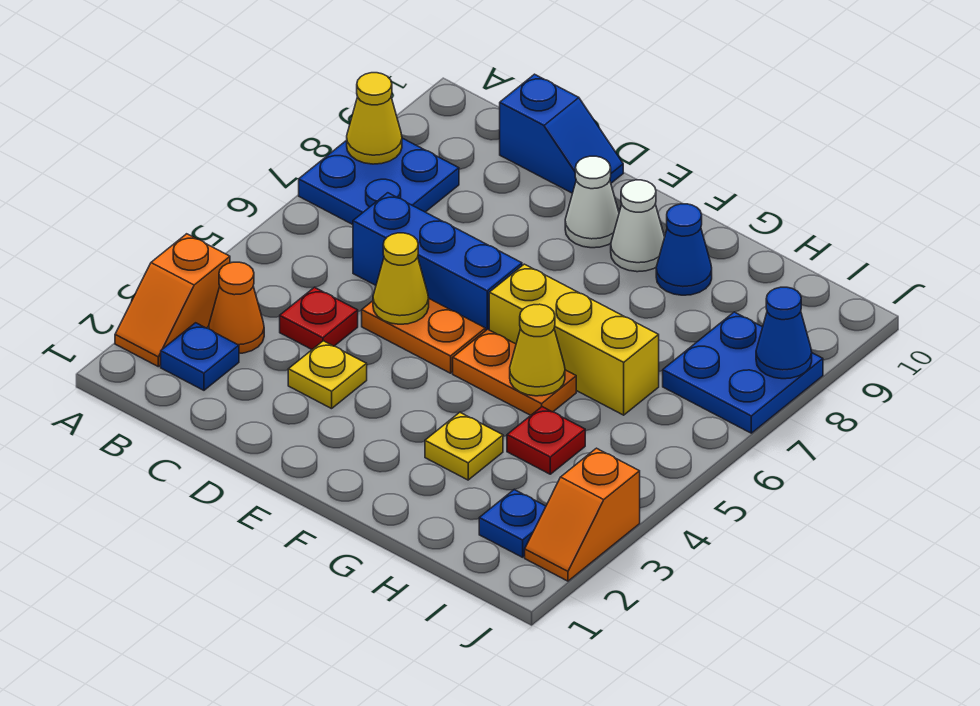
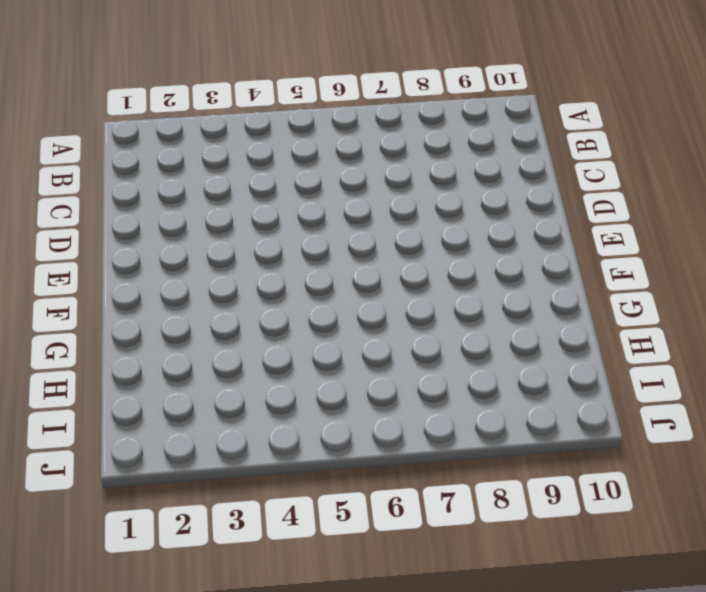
none -> orange 1x2 slope [115,234,230,367]
none -> blue 2x2 plate [299,138,459,225]
none -> blue 1x1 plate [161,323,239,390]

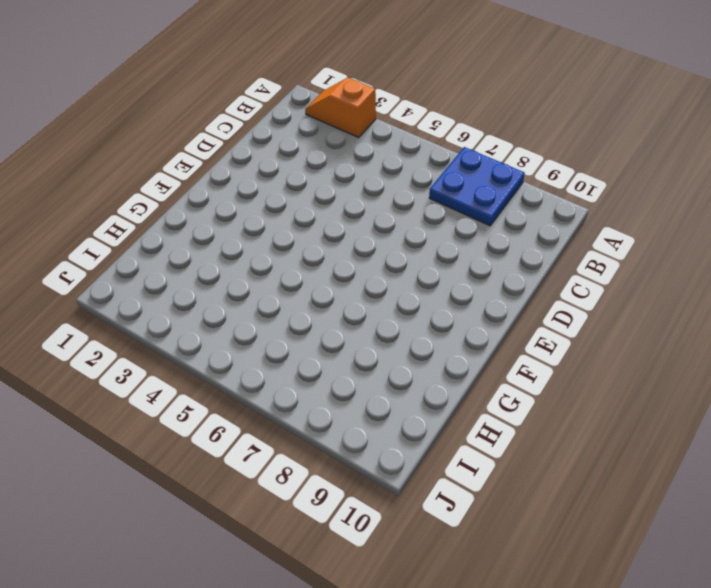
none -> blue 1x1 plate [161,323,239,390]
none -> orange 1x1 cone [209,262,264,353]
none -> red 1x1 plate [280,287,358,349]

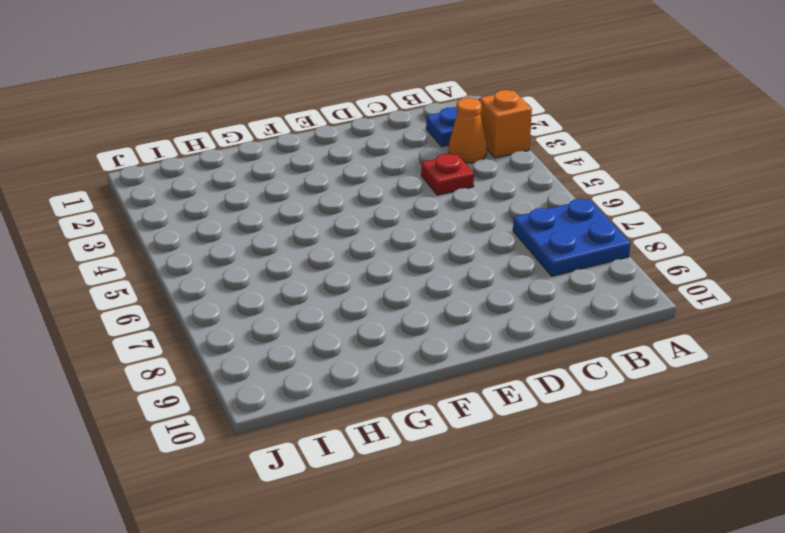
none -> blue 1x3 brick [353,193,522,331]
none -> blue 1x2 slope [500,74,623,193]
none -> yellow 1x1 plate [288,341,367,409]

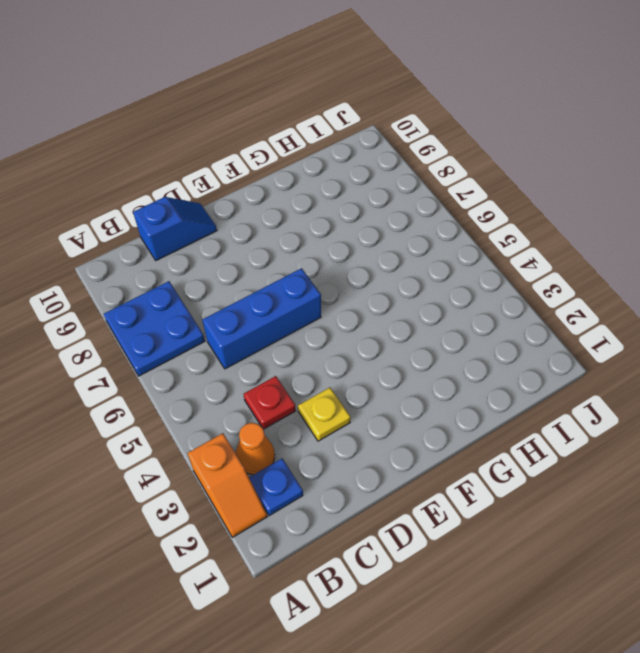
none -> orange 1x2 plate [362,299,485,373]
none -> white 1x1 cone [565,156,619,248]
none -> orange 1x2 plate [453,329,576,415]

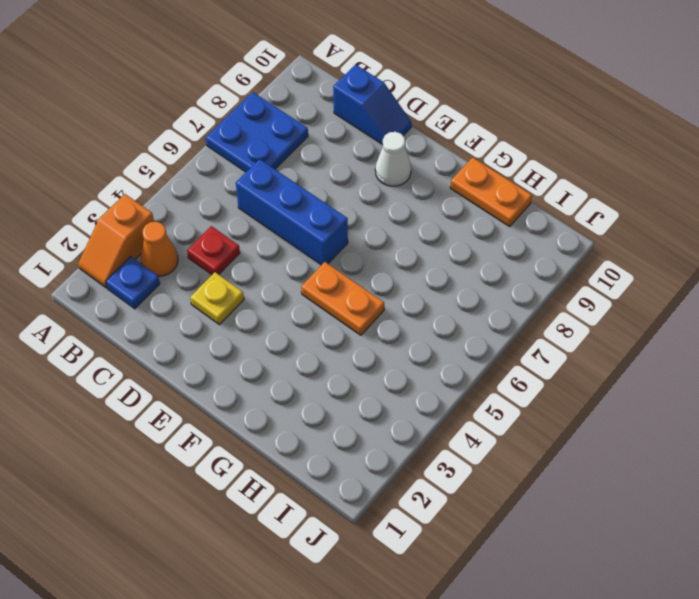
orange 1x2 plate [450,157,532,226] -> orange 1x2 plate moved to [362,299,485,373]
none -> yellow 1x3 brick [489,264,659,415]
none -> white 1x1 cone [611,180,665,272]
none -> yellow 1x1 plate [425,412,503,480]

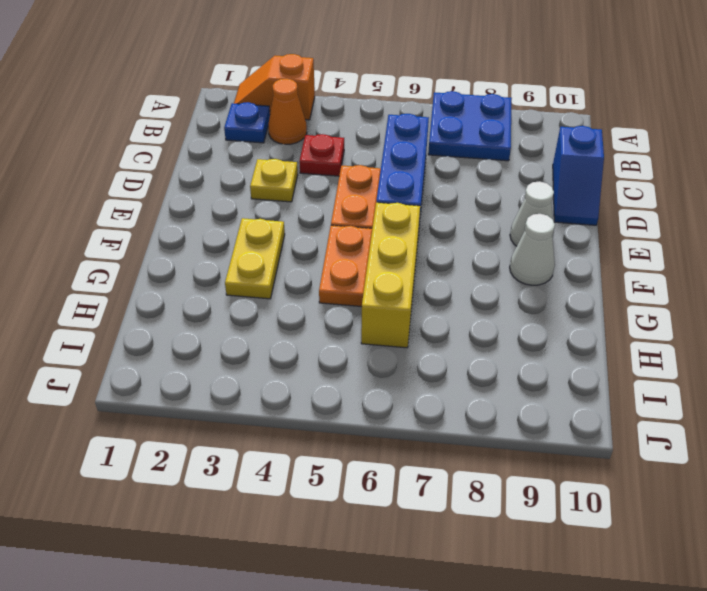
yellow 1x2 plate [225,218,285,299] -> yellow 1x1 plate [425,412,503,480]
none -> blue 1x1 cone [656,204,712,295]
none -> red 1x1 plate [507,407,585,474]
none -> blue 1x1 plate [479,489,546,557]

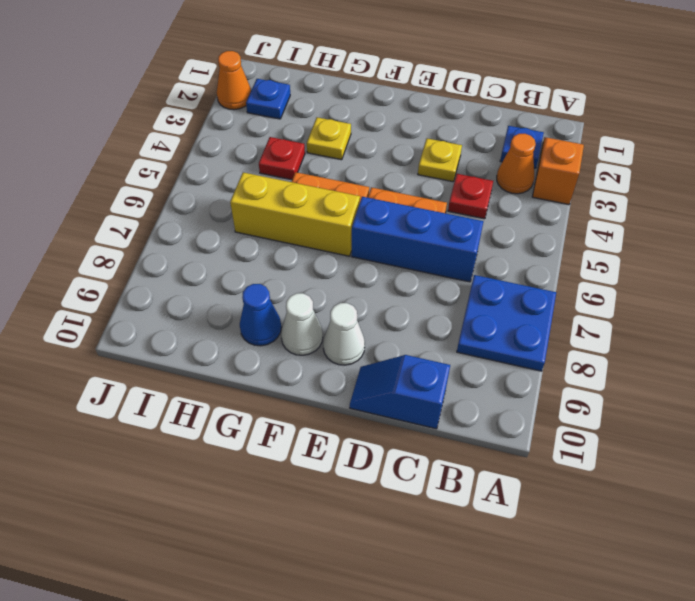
orange 1x1 cone [217,51,251,110] -> orange 1x2 slope [525,448,640,581]
none -> blue 2x2 plate [663,312,823,433]
none -> yellow 1x1 cone [347,73,402,164]
none -> yellow 1x1 cone [373,233,429,324]

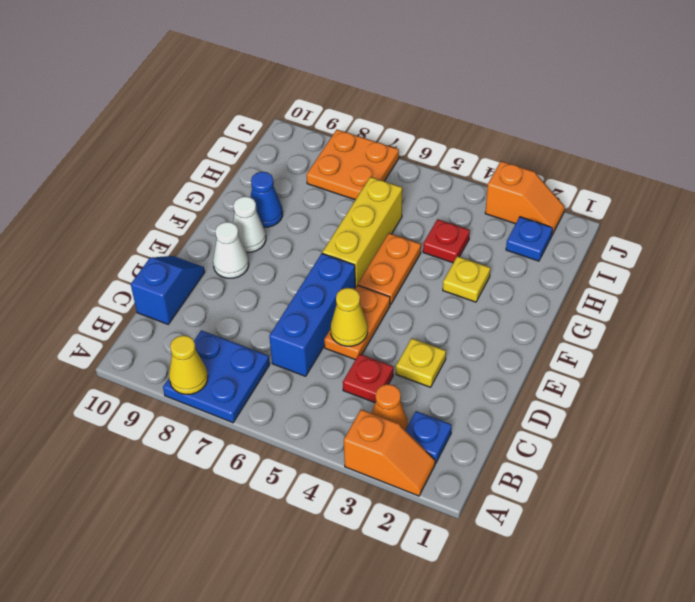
orange 2x2 plate [306,130,399,200] -> blue 2x2 plate [663,312,823,433]
none -> yellow 1x1 cone [510,304,565,396]
none -> blue 1x1 cone [756,287,812,379]

